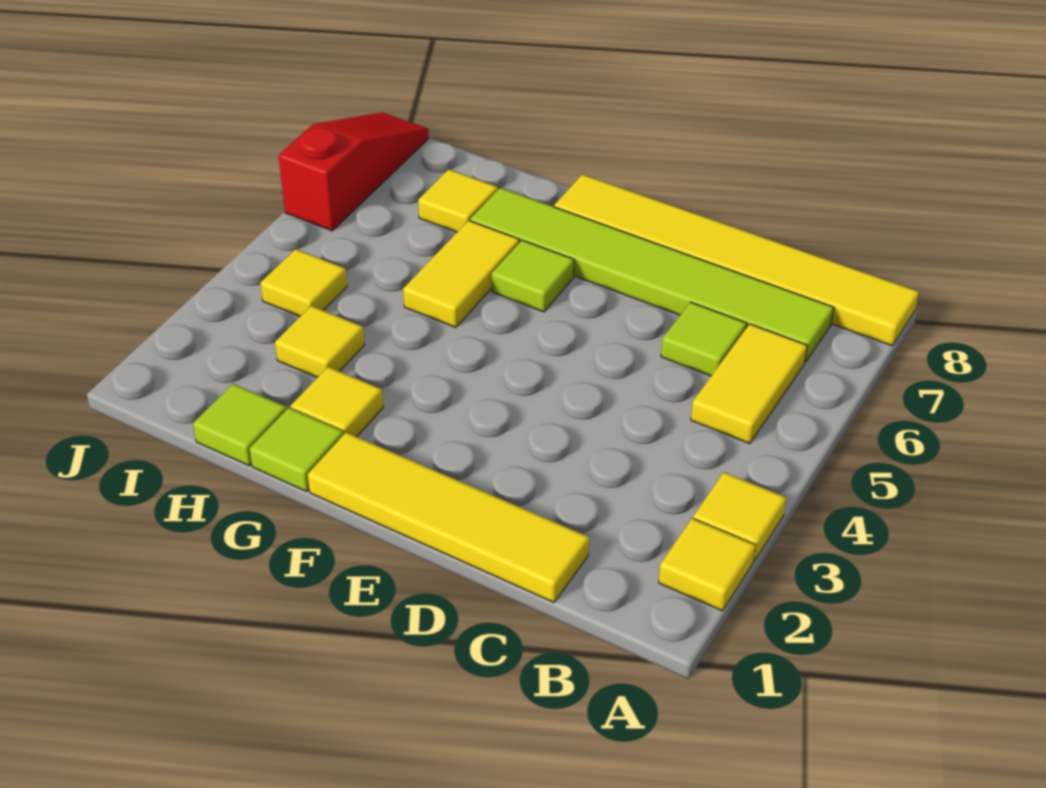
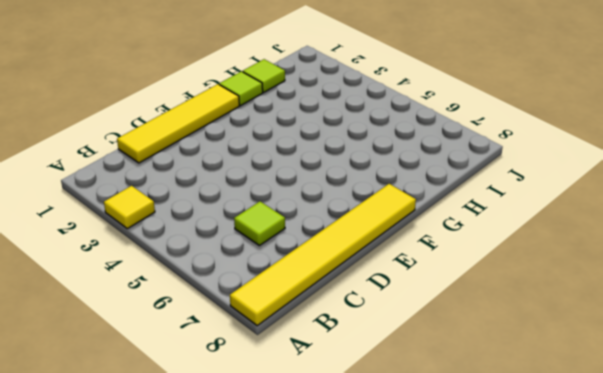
none -> yellow 1x1 tile [659,518,756,611]
none -> yellow 1x2 tile [691,324,807,444]
none -> lime 1x6 tile [470,188,834,362]

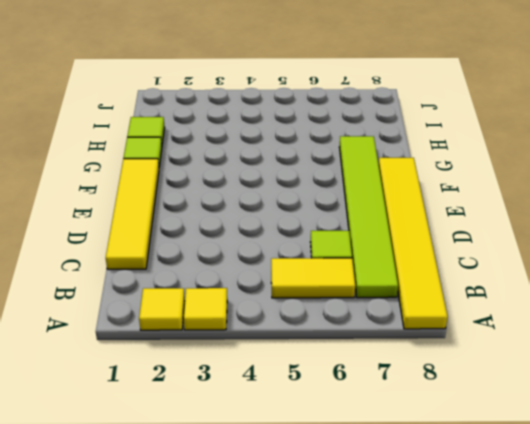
none -> lime 1x1 tile [491,240,574,312]
none -> yellow 1x1 tile [291,367,383,437]
none -> yellow 1x2 tile [403,220,519,327]

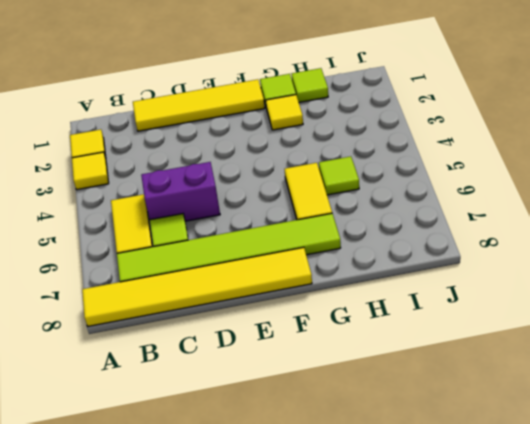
purple 1x2 brick [141,162,220,221] -> none
lime 1x1 tile [319,156,359,195] -> lime 1x1 tile moved to [491,240,574,312]
none -> yellow 1x1 tile [275,306,364,378]
none -> yellow 1x1 tile [418,169,498,232]
none -> yellow 1x1 tile [260,249,347,316]

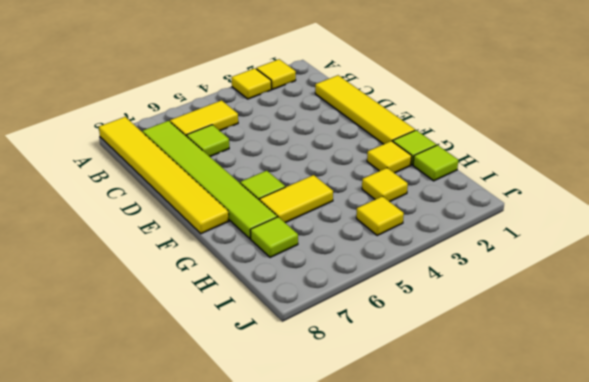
lime 1x1 tile [250,217,298,258] -> yellow 1x1 tile [418,169,498,232]
none -> red 1x3 slope [278,112,429,231]

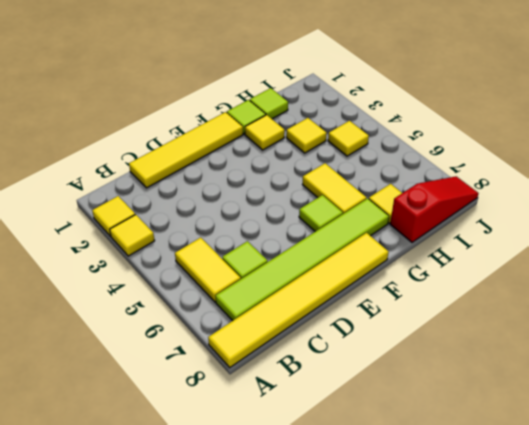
red 1x3 slope [390,176,479,242] -> red 1x3 slope turned to [278,112,429,231]

